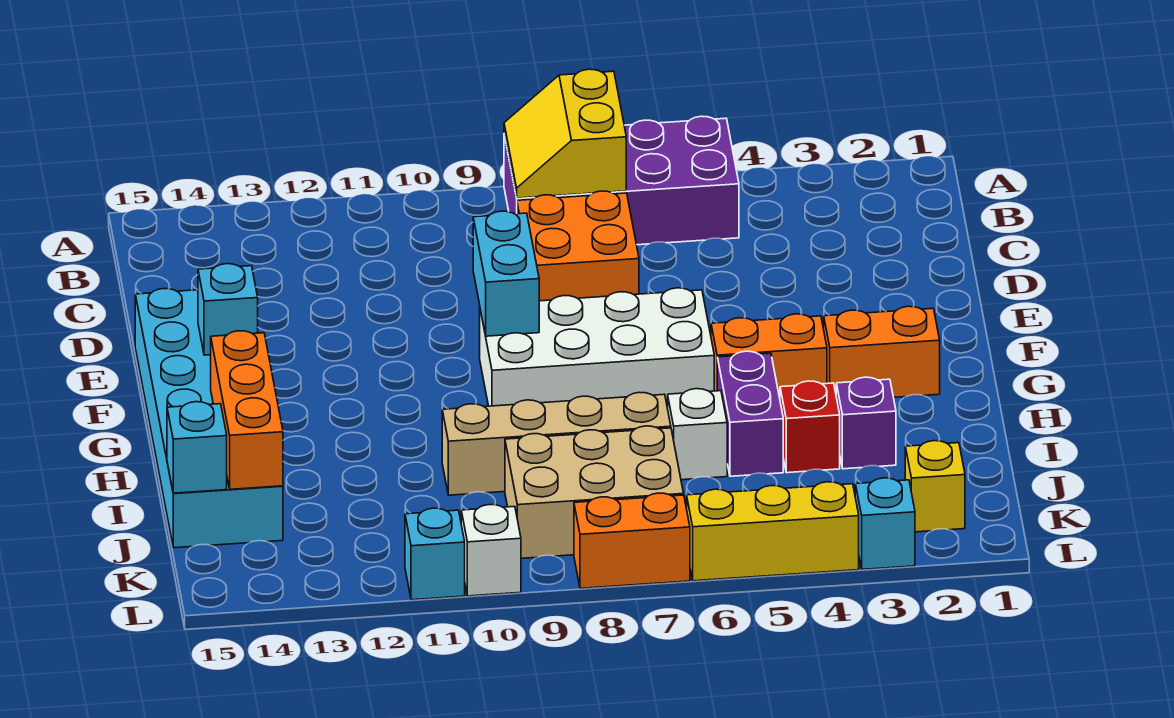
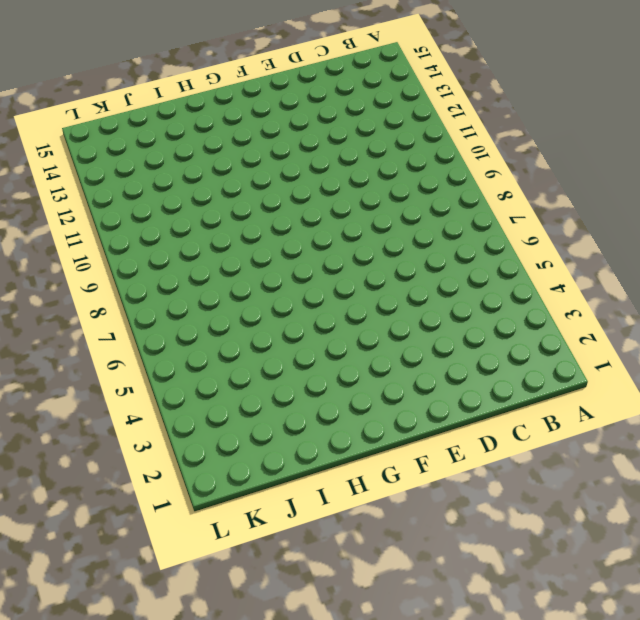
none -> purple 2x4 brick [504,116,739,245]
none -> orange 2x2 brick [517,191,639,301]
none -> cyan 2x6 brick [135,289,283,548]

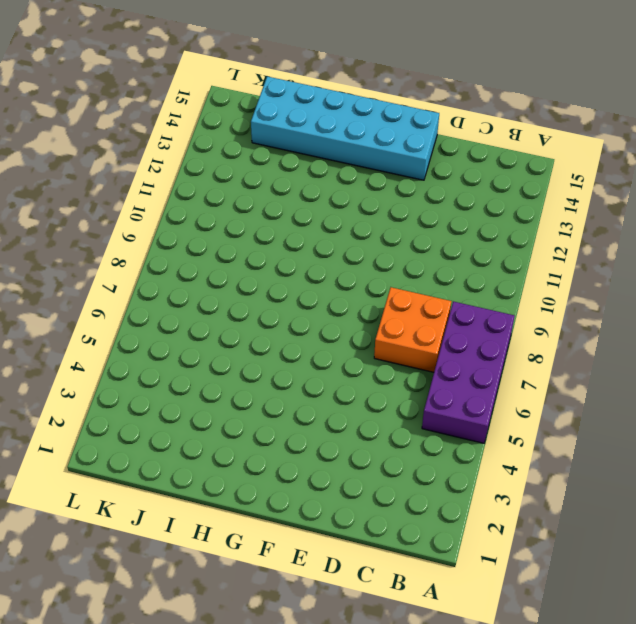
none -> white 2x4 brick [480,288,714,408]
none -> orange 1x2 brick [824,306,940,397]
none -> orange 1x2 brick [711,314,827,398]

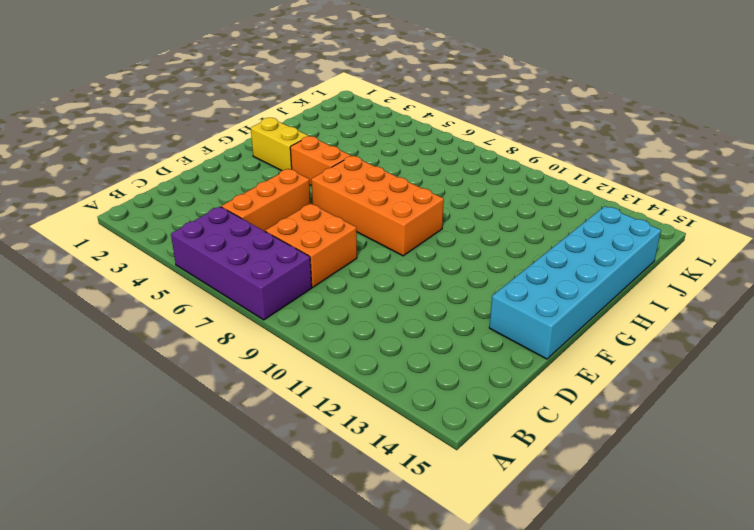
orange 1x3 brick [221,169,310,231] -> orange 1x3 brick moved to [211,331,283,489]
orange 2x4 brick [311,156,444,256] -> white 2x4 brick [480,288,714,408]
yellow 1x2 brick [251,118,309,171] -> orange 1x2 brick [824,306,940,397]
none -> purple 1x2 brick [717,351,783,476]
none -> purple 1x1 brick [836,377,896,469]
none -> red 1x1 brick [780,381,840,473]

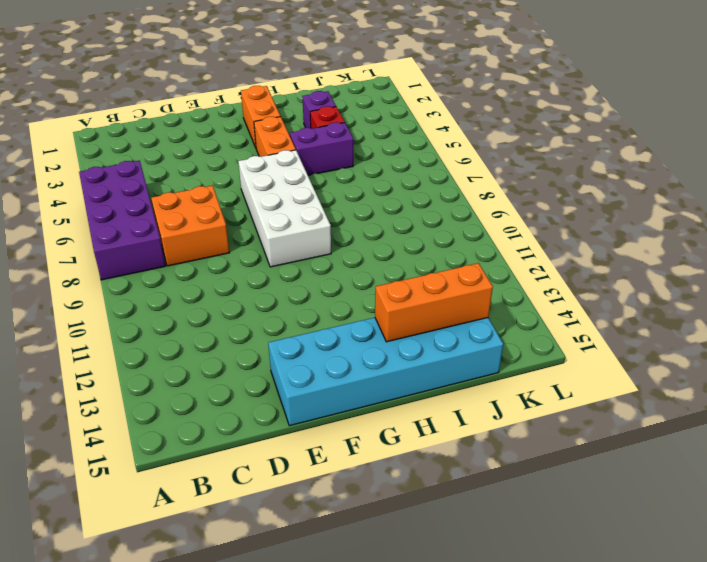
none -> white 1x1 brick [668,389,727,480]
none -> tan 1x4 brick [442,392,671,495]
none -> tan 2x3 brick [505,426,684,558]

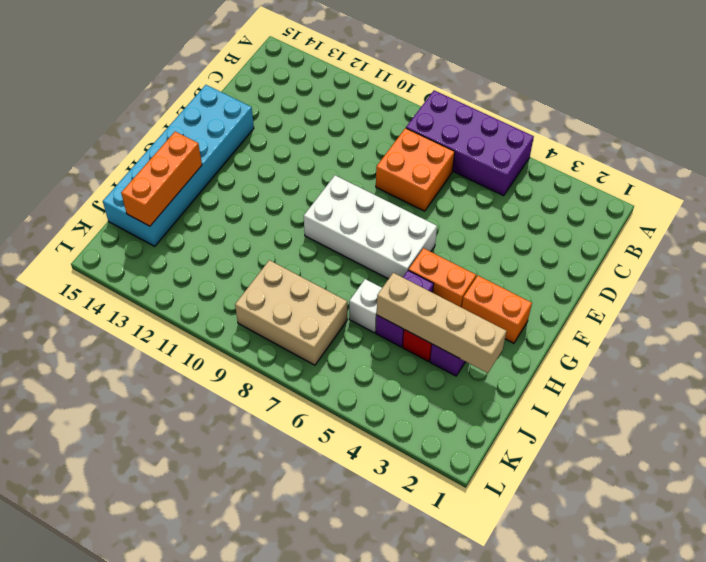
tan 1x4 brick [377,273,506,373] -> tan 1x4 brick moved to [442,392,671,495]
none -> yellow 1x1 brick [905,441,965,532]
none -> cyan 1x1 brick [855,478,915,569]
none -> yellow 1x3 brick [687,482,859,581]

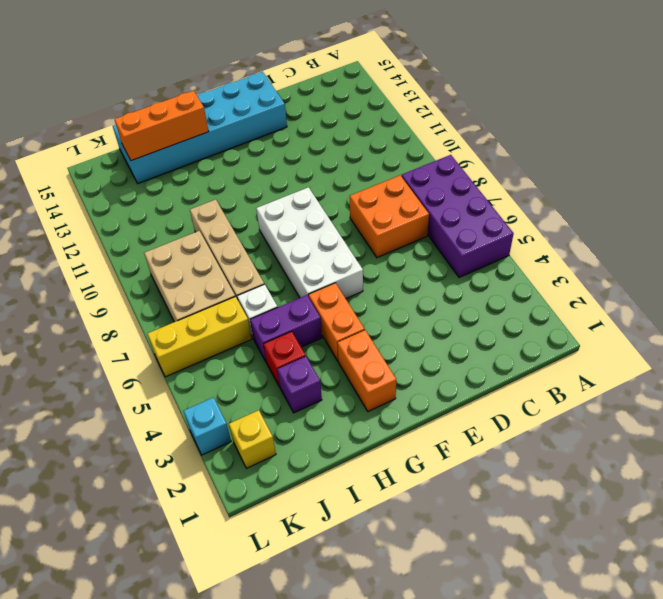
yellow 1x3 brick [148,296,252,377] -> yellow 1x3 brick turned to [687,482,859,581]
none -> orange 1x2 brick [574,493,690,588]
none -> white 1x1 brick [461,505,521,596]
none -> cyan 1x1 brick [405,508,465,600]

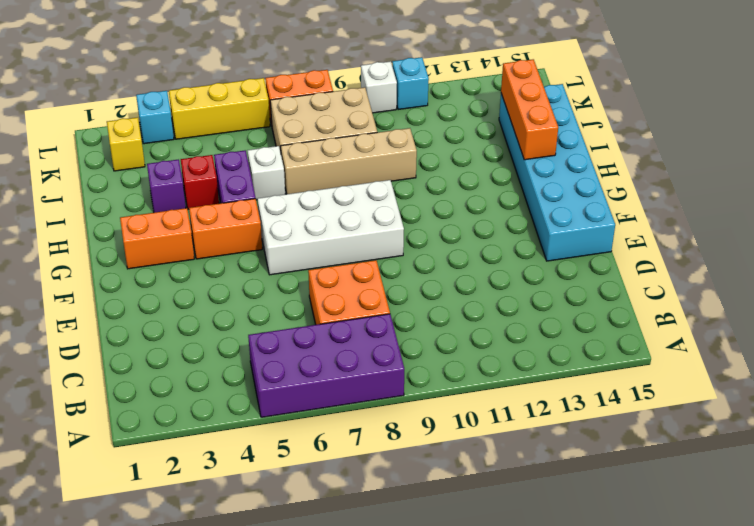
none -> yellow 2x2 slope [504,69,626,198]
none -> cyan 1x2 brick [473,211,539,336]
none -> cyan 1x1 brick [198,264,258,355]

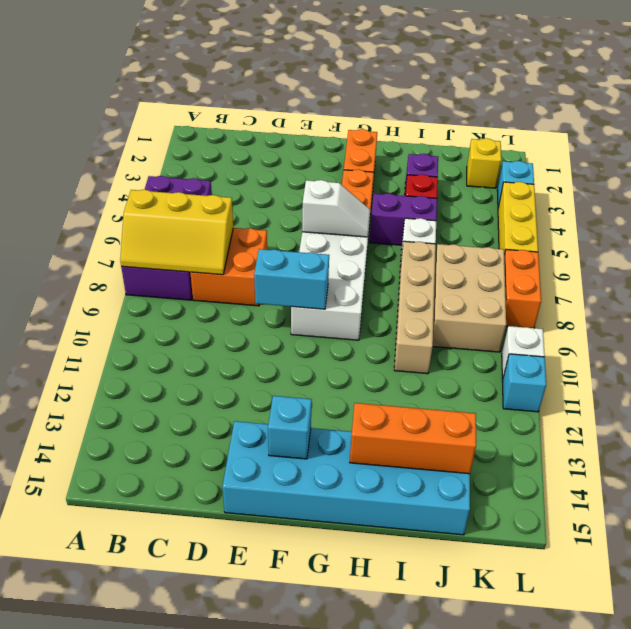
yellow 2x3 slope [120,190,233,275] -> yellow 2x2 slope [504,69,626,198]
white 1x2 slope [302,180,370,237] -> none
none -> cyan 1x1 brick [167,402,227,493]

